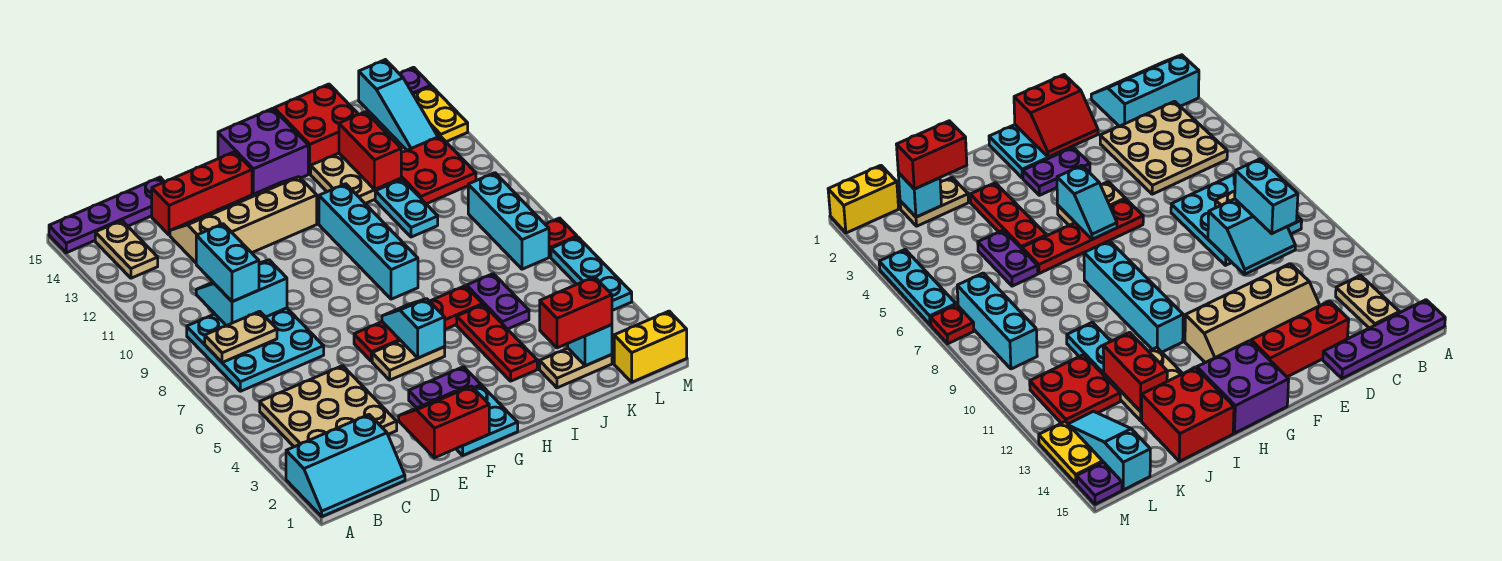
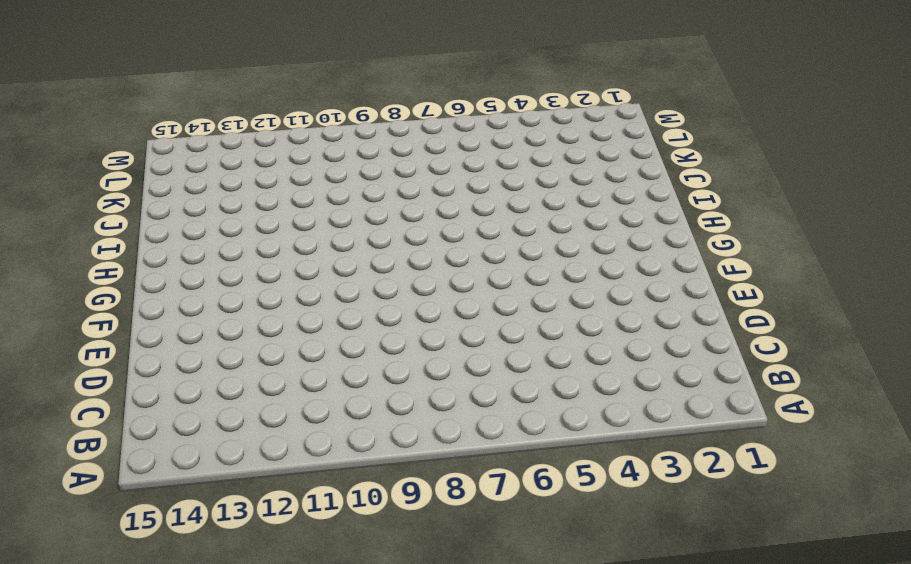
none -> cyan 2x3 slope [286,415,405,516]
none -> purple 1x4 plate [49,177,164,253]
none -> tan 3x3 plate [260,366,397,447]
none -> cyan 3x3 plate [187,308,324,391]

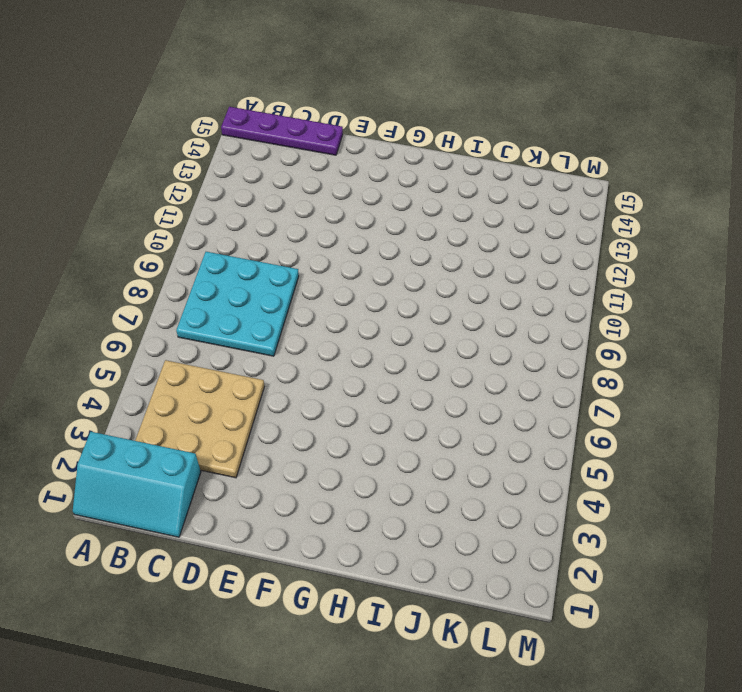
none -> tan 1x2 plate [95,221,158,278]
none -> tan 2x4 slope [170,177,317,263]
none -> red 1x3 brick [152,152,252,235]
none -> cyan 2x2 plate [456,386,518,455]

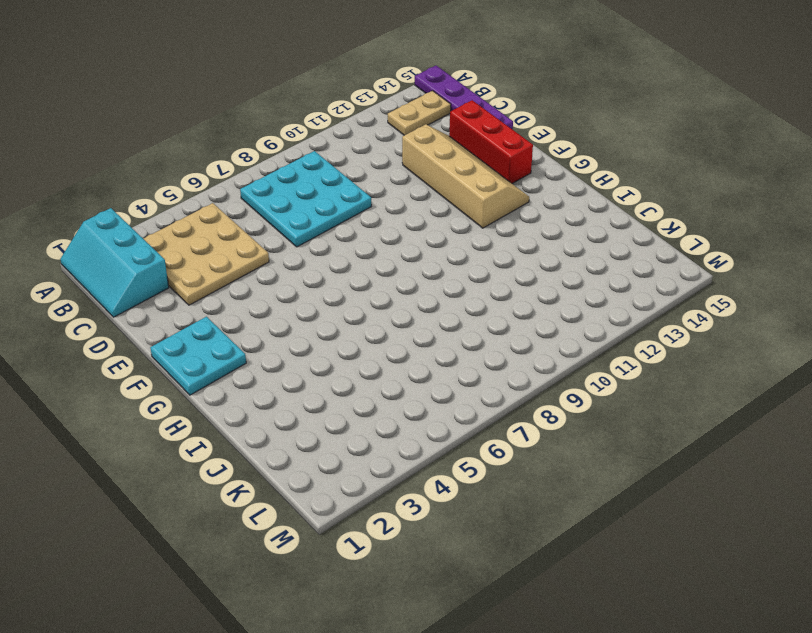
none -> purple 1x2 plate [409,367,481,408]
none -> tan 1x2 plate [372,340,445,380]
none -> red 1x4 plate [354,286,483,361]
none -> purple 2x2 brick [218,108,308,195]

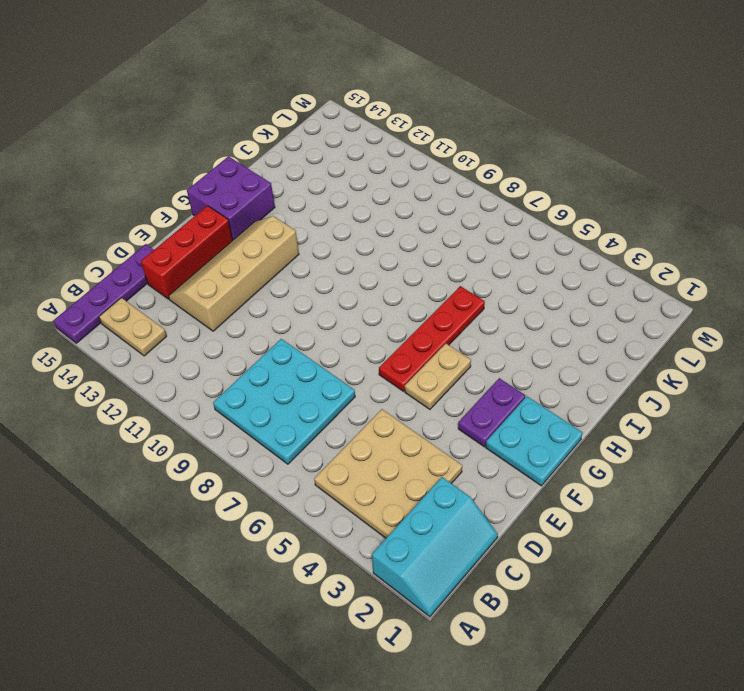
none -> cyan 1x4 brick [319,184,418,299]
none -> red 1x3 plate [457,305,537,381]
none -> tan 2x2 plate [311,153,401,204]
none -> red 2x2 brick [274,84,359,174]

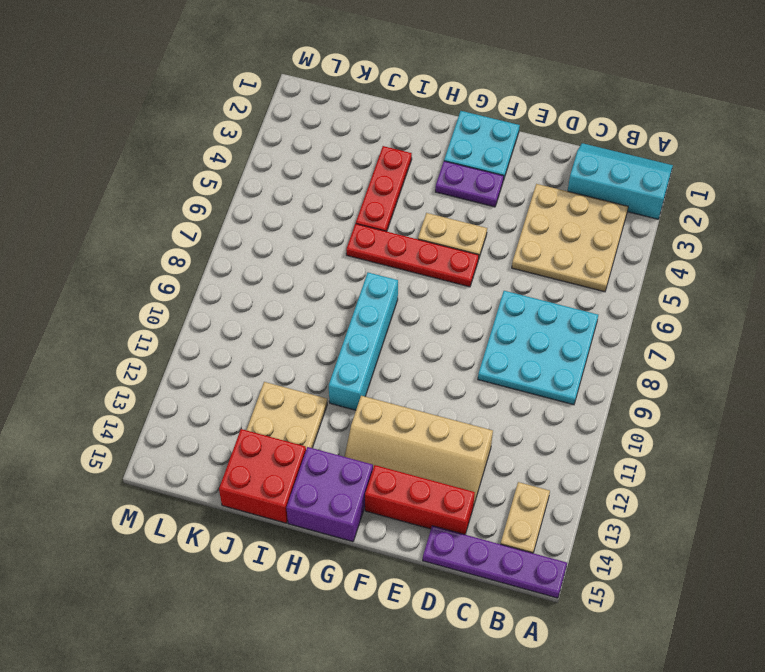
none -> tan 1x2 plate [540,348,612,388]
none -> purple 1x2 plate [467,274,529,329]
none -> cyan 1x2 plate [375,179,438,237]
none -> red 2x2 plate [401,136,476,204]

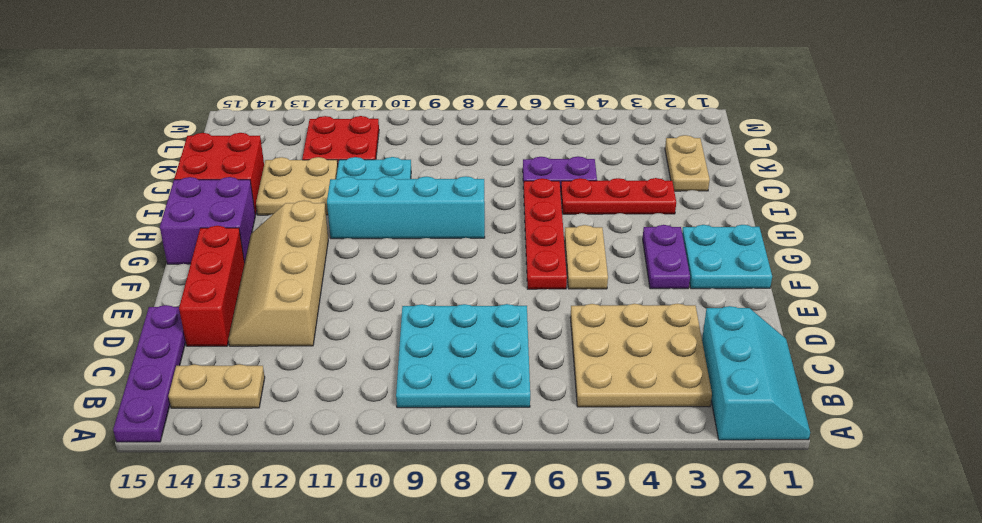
none -> yellow 1x2 brick [614,311,687,382]
none -> cyan 1x3 brick [468,173,549,269]
none -> cyan 1x3 slope [359,60,438,150]
none -> cyan 1x3 plate [551,237,632,310]

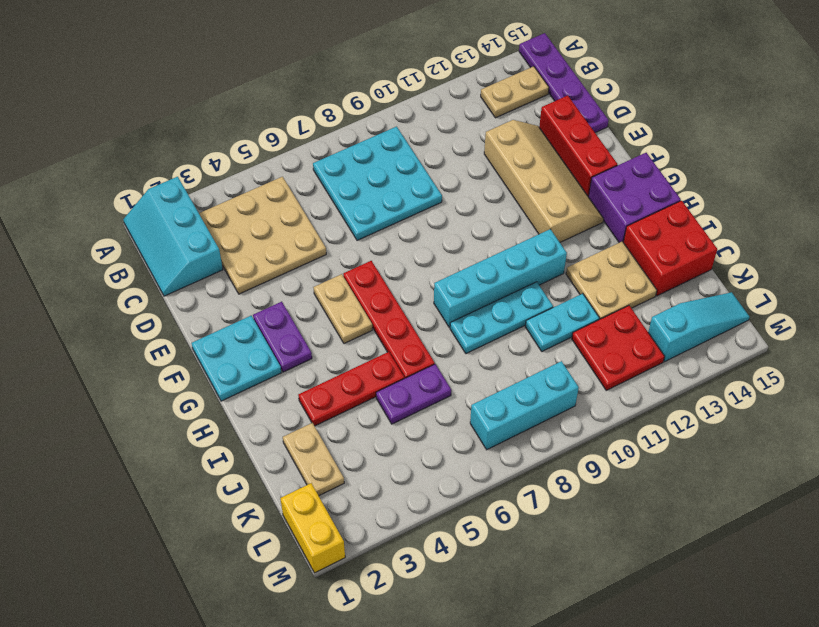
cyan 1x3 plate [450,282,553,354] -> cyan 1x3 plate moved to [551,237,632,310]
cyan 1x3 slope [648,292,749,362] -> cyan 1x3 slope turned to [359,60,438,150]
none -> red 1x1 plate [545,218,577,257]
none -> yellow 1x2 plate [413,86,468,142]
none -> purple 1x1 plate [399,67,431,94]
none -> tan 1x2 plate [205,311,277,363]

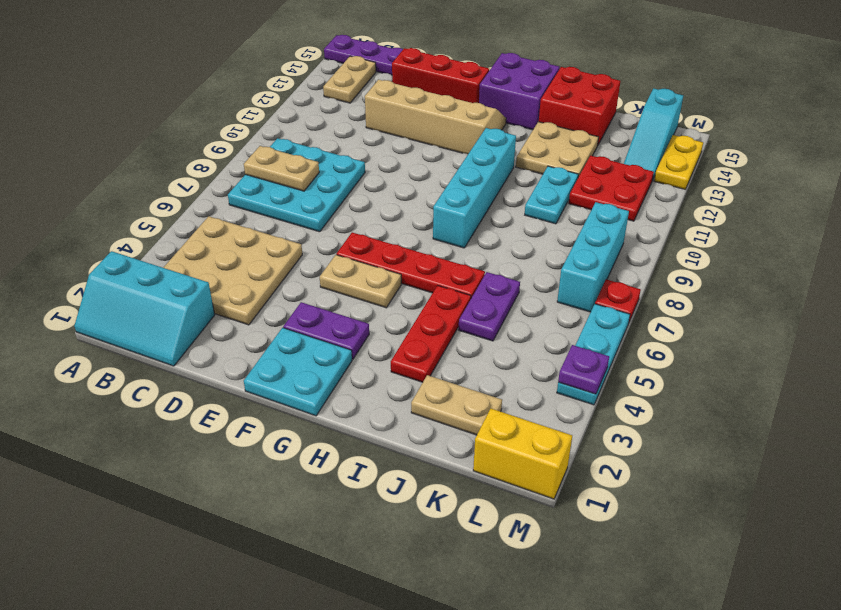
purple 1x1 plate [558,345,609,394] -> purple 1x1 plate moved to [399,67,431,94]
none -> cyan 2x2 slope [196,260,287,326]
none -> red 2x2 slope [399,386,489,458]
none -> cyan 1x2 slope [382,299,445,358]
none -> red 1x2 brick [339,112,401,189]

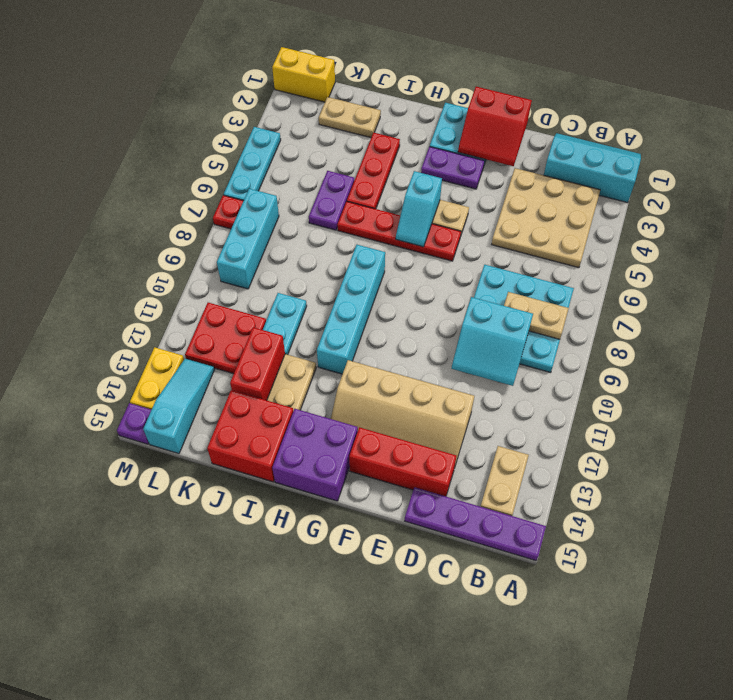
none -> cyan 1x1 brick [568,325,612,366]
none -> cyan 1x2 brick [196,224,259,302]
none -> red 1x2 brick [540,277,612,348]

